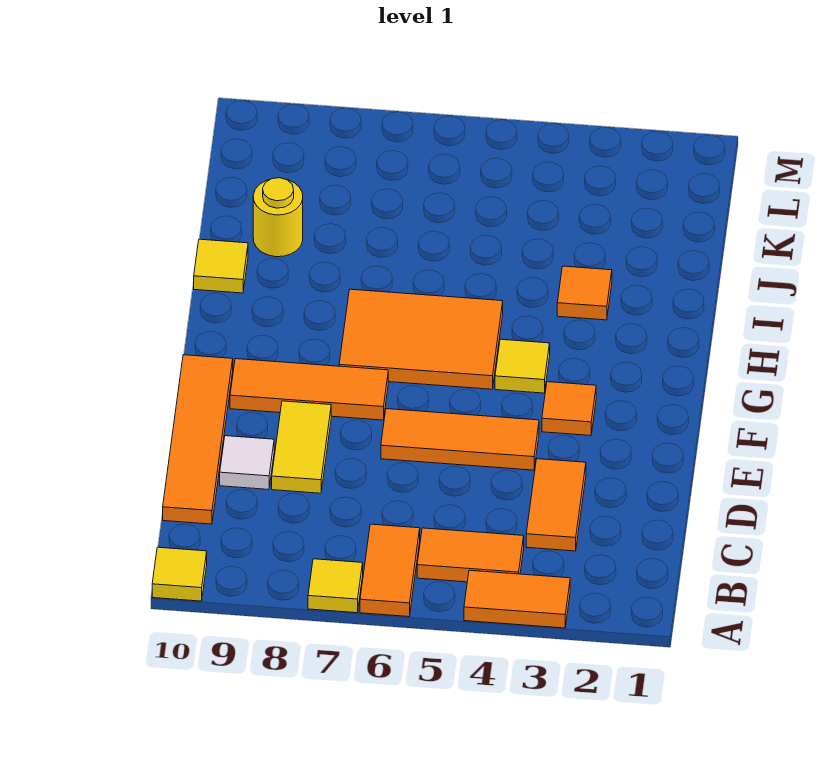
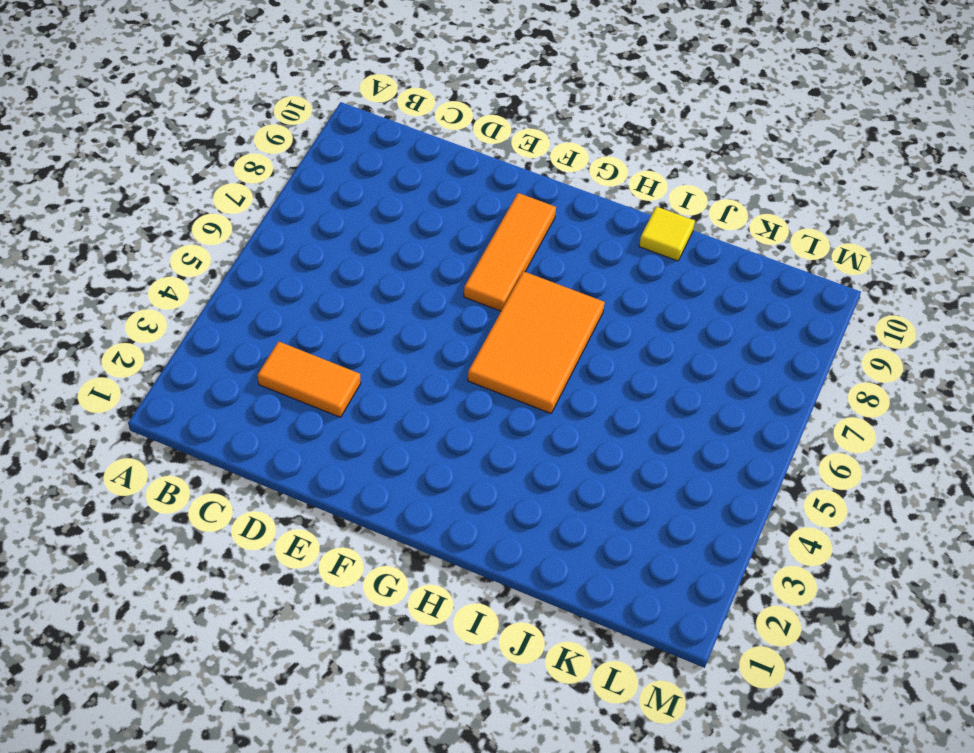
none -> orange 1x2 tile [464,570,570,628]
none -> orange 1x2 tile [360,524,420,617]
none -> yellow 1x1 tile [308,559,363,613]

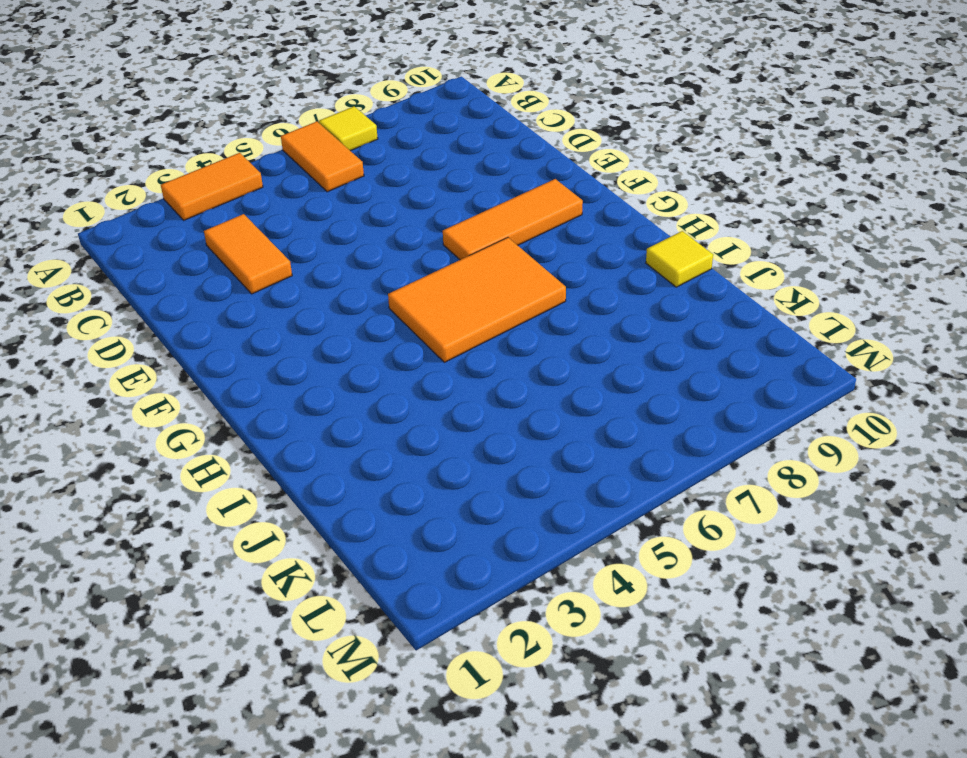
none -> yellow 1x1 tile [152,547,207,601]
none -> orange 1x2 tile [417,528,524,582]
none -> orange 1x4 tile [163,355,233,524]

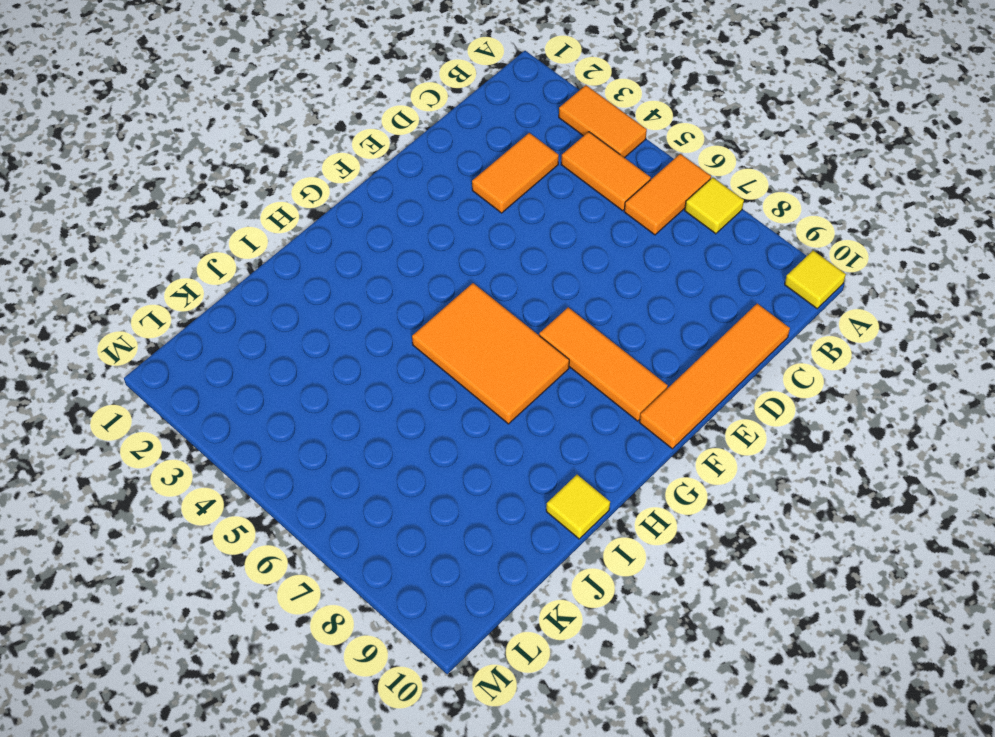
none -> yellow 1x2 tile [272,401,331,493]
none -> white 1x1 tile [220,436,274,490]
none -> orange 1x3 tile [381,409,539,470]

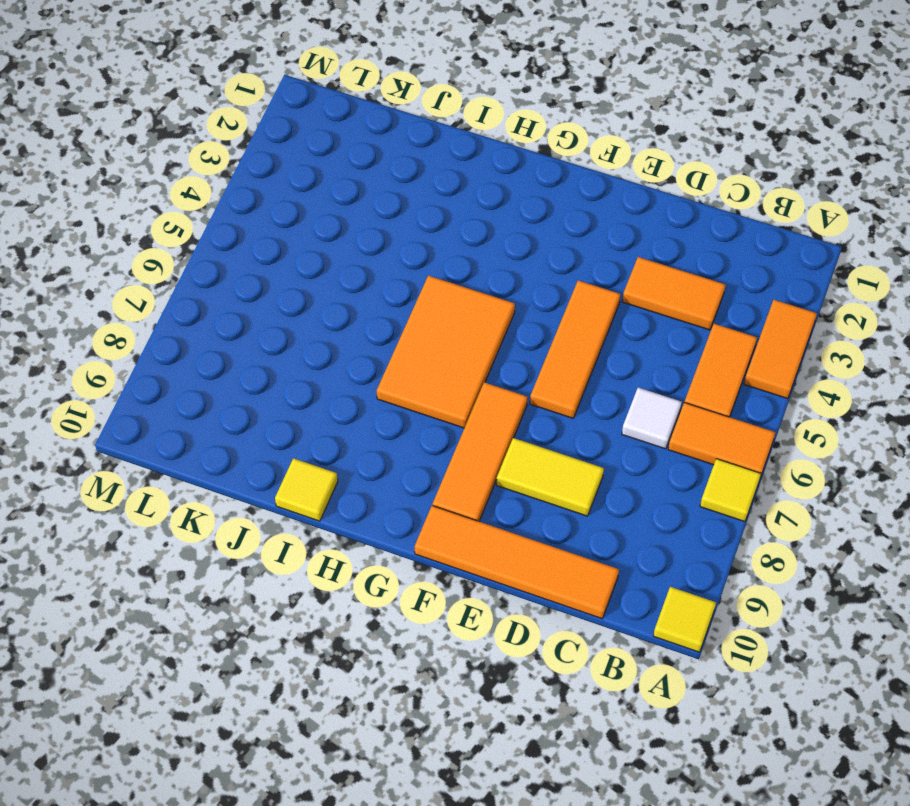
white 1x1 tile [622,388,682,449] -> white 1x1 tile moved to [220,436,274,490]
none -> orange 1x1 tile [542,382,596,436]
none -> yellow 1x1 tile [495,339,550,393]
none -> orange 1x1 tile [557,266,612,320]

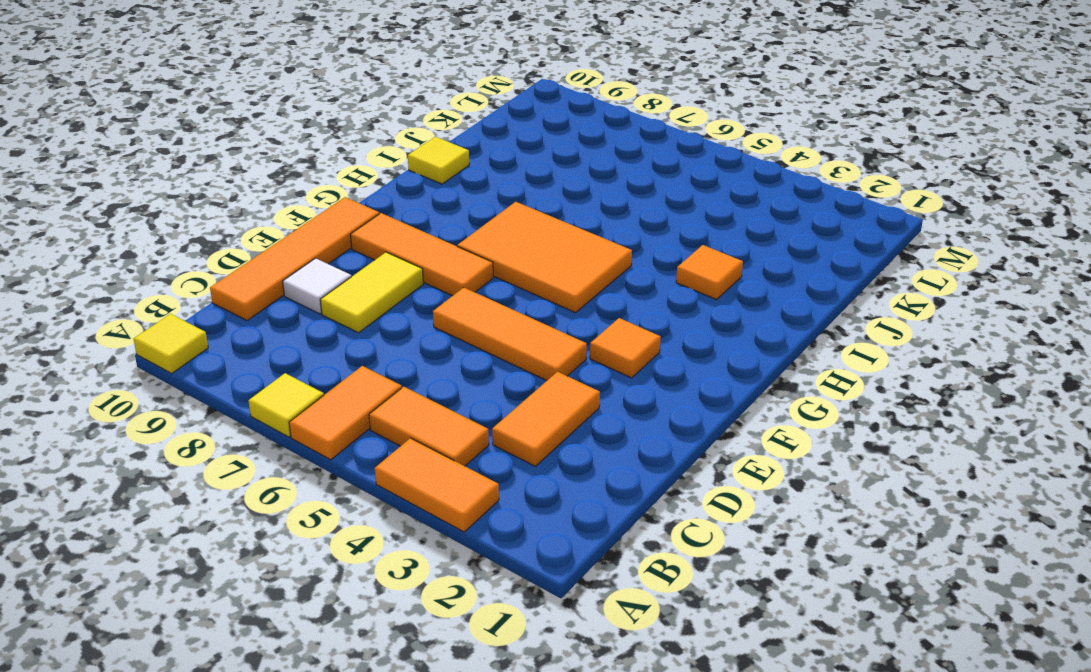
none -> yellow 1x1 tile [495,339,550,393]
none -> yellow 1x1 round brick [253,178,303,257]

